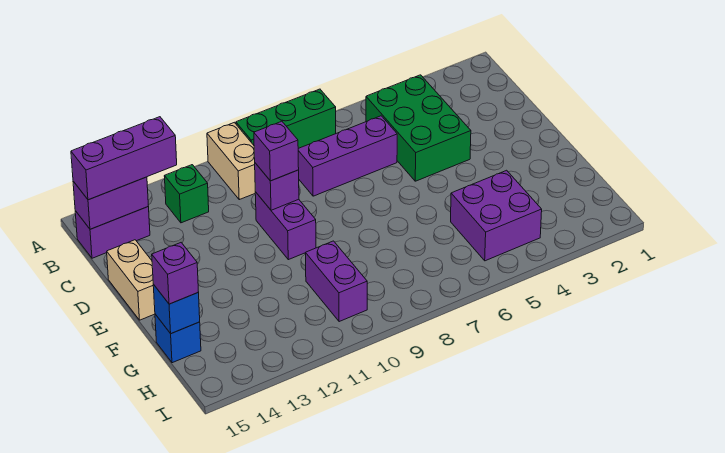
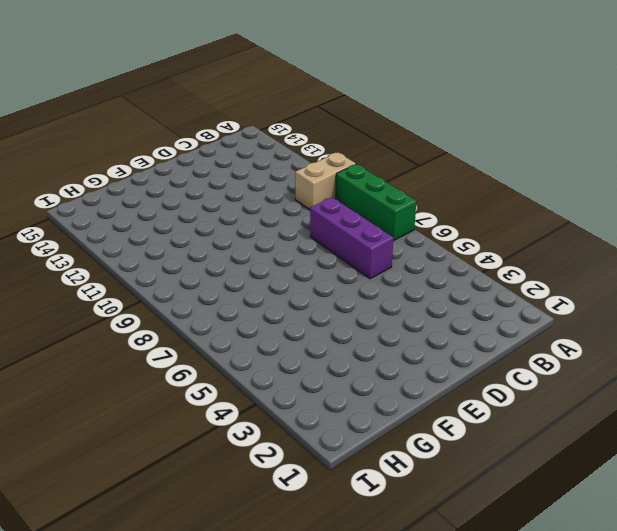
none -> green 2x3 brick [366,75,471,181]
none -> green 1x1 brick [164,165,209,223]
none -> purple 1x2 brick [75,207,150,258]

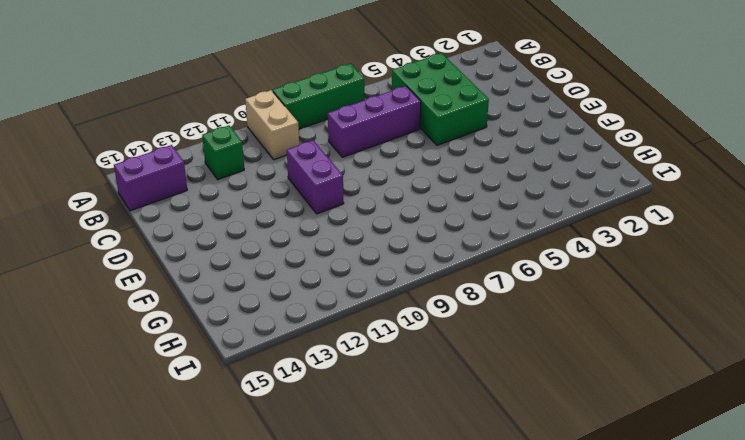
none -> tan 1x2 brick [107,240,155,320]
none -> purple 2x2 brick [451,170,542,261]
none -> purple 1x2 brick [305,241,367,322]

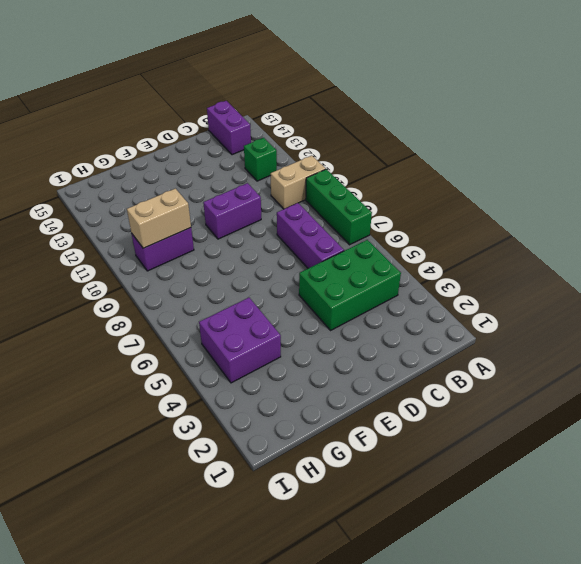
tan 1x2 brick [127,189,191,248] -> tan 1x2 brick moved to [107,240,155,320]
none -> blue 1x1 brick [155,314,201,363]
none -> purple 1x2 brick [73,177,148,229]
none -> purple 1x1 brick [255,163,299,210]

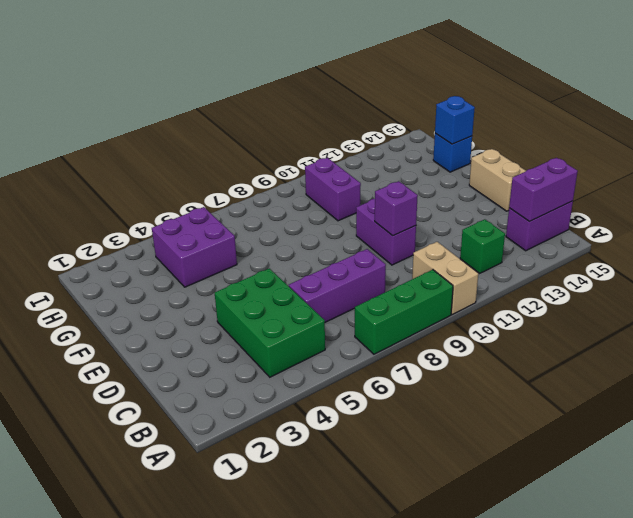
none -> purple 1x3 brick [71,117,177,200]
none -> purple 1x1 brick [254,121,299,181]
none -> purple 1x1 brick [152,243,198,304]

